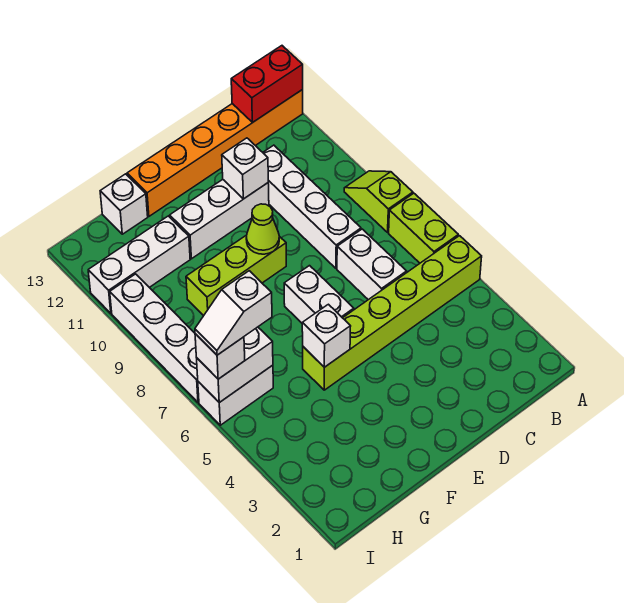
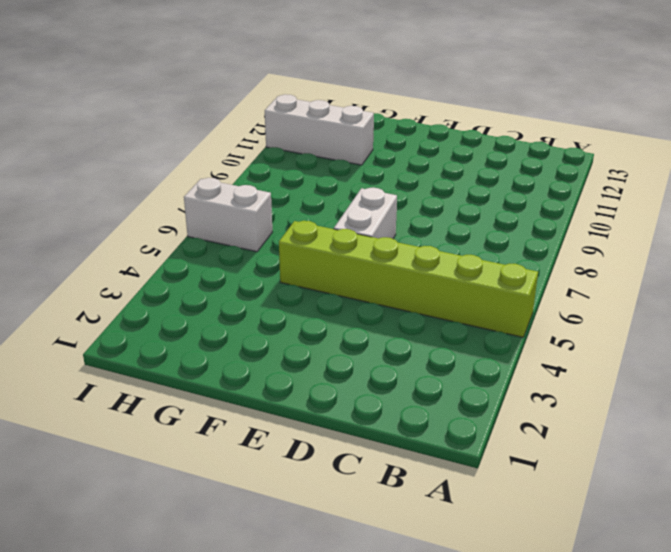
none -> lime 1x2 brick [389,193,458,263]
none -> lime 1x2 slope [344,171,413,232]
none -> orange 1x6 brick [127,90,303,216]

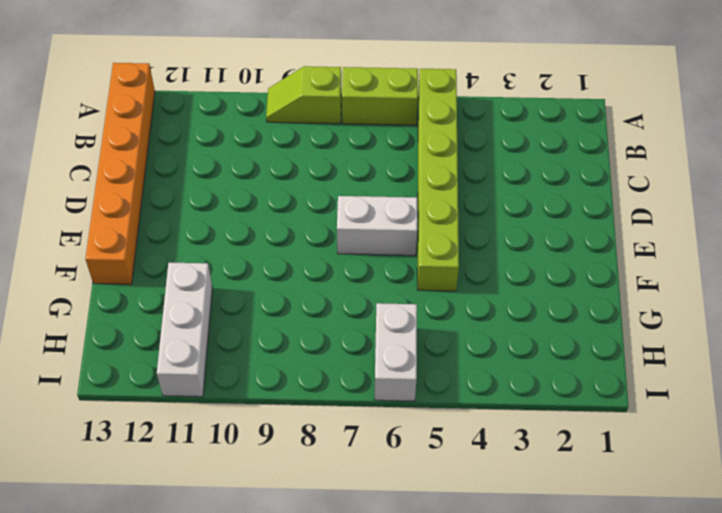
none -> white 1x2 brick [337,229,407,300]
none -> white 1x4 brick [263,145,361,268]
none -> white 1x3 brick [170,180,269,259]

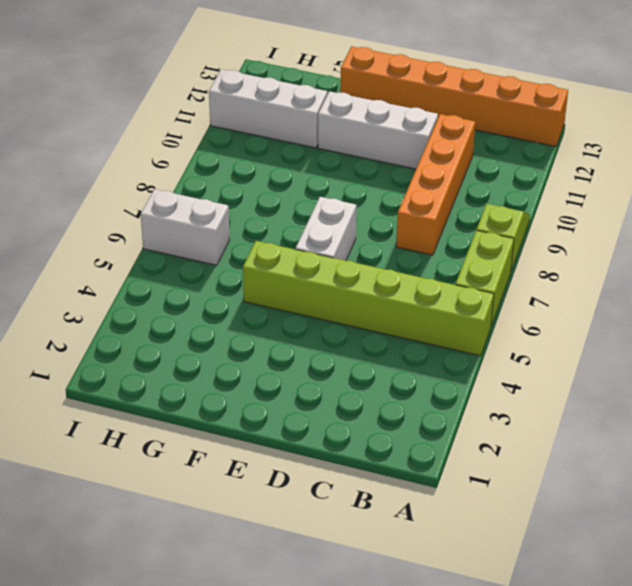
orange 1x4 brick [396,114,475,255] -> white 1x4 brick [263,145,361,268]
none -> white 1x2 brick [337,229,407,300]
none -> lime 1x3 brick [186,235,286,316]
none -> white 1x1 brick [100,174,148,234]

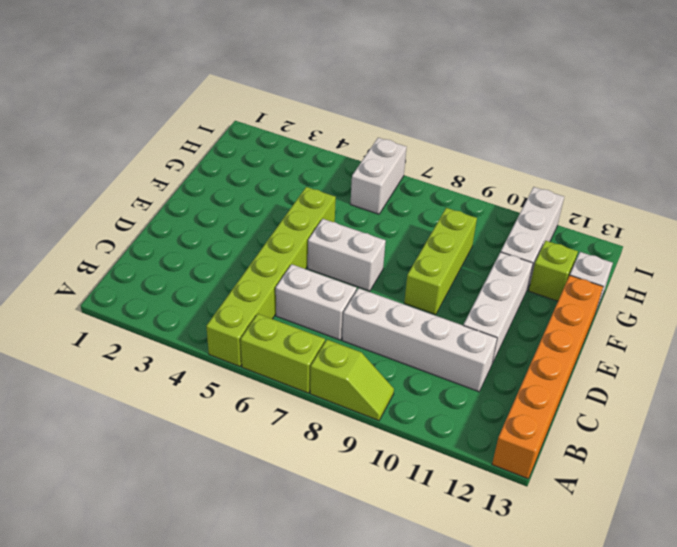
lime 1x1 brick [529,241,578,301] -> none
none -> white 1x4 brick [110,274,199,402]
none -> red 1x2 brick [231,46,303,122]
none -> white 1x1 brick [222,138,268,199]

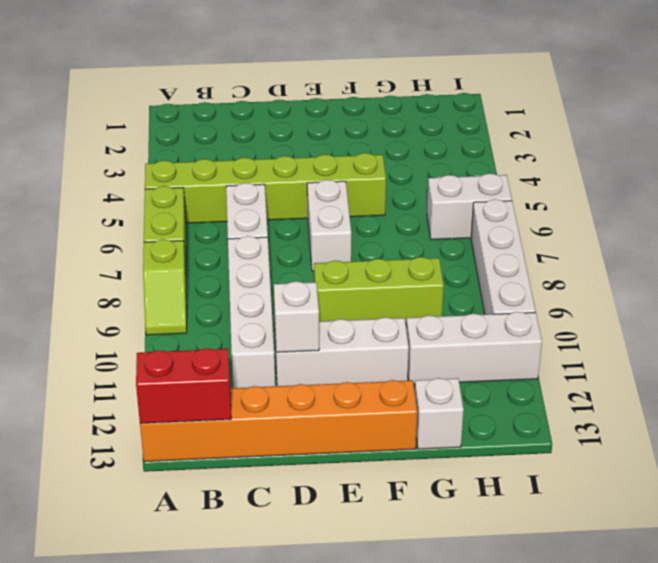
none -> lime 1x1 cone [246,204,279,254]
none -> white 1x1 brick [302,304,351,367]
none -> white 1x2 brick [197,327,273,403]

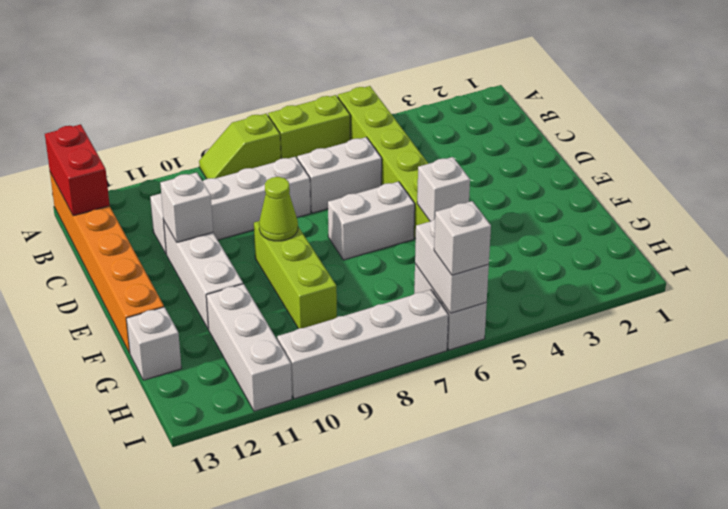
none -> white 1x2 slope [195,271,272,355]

